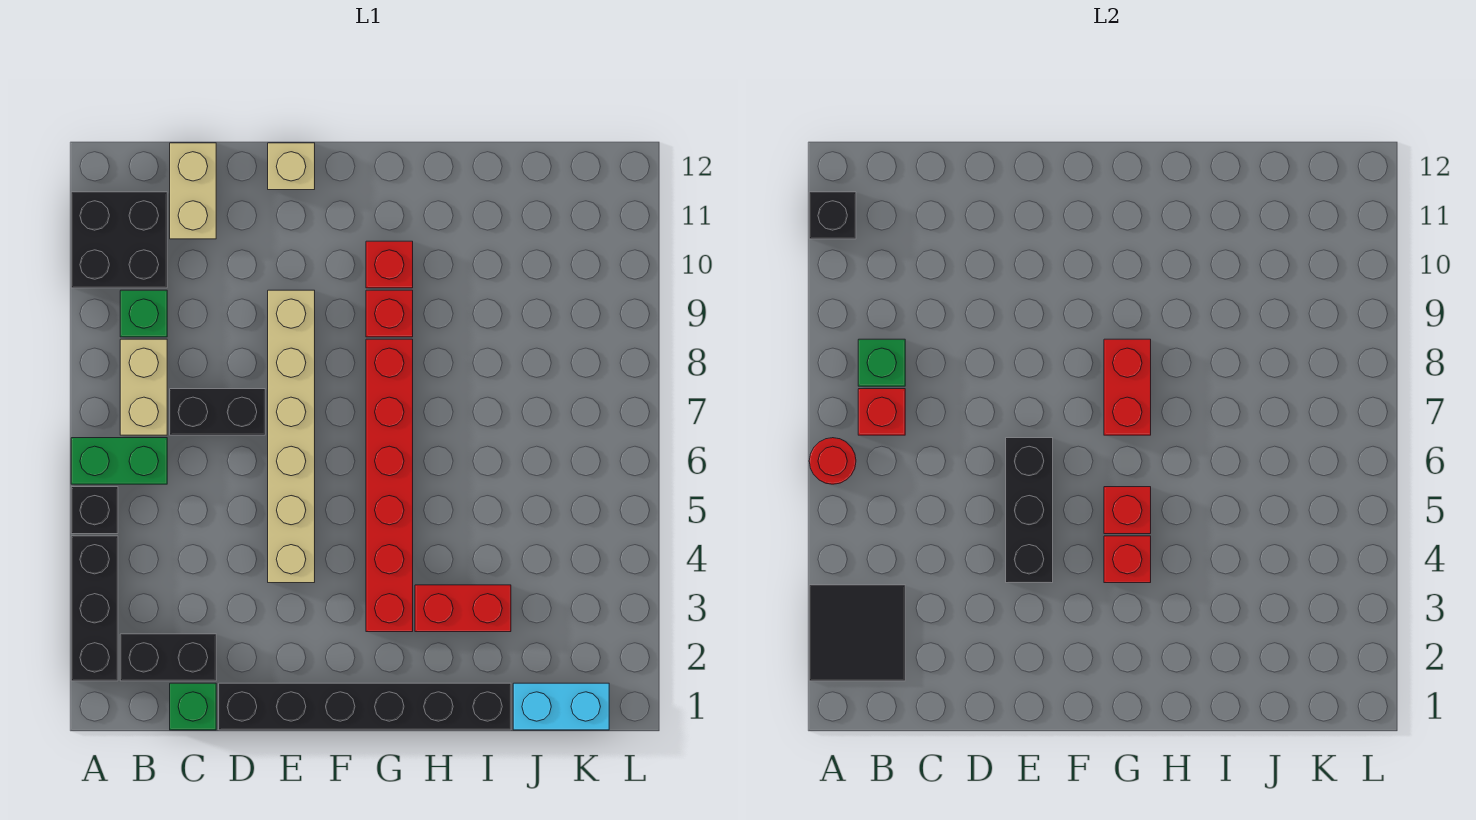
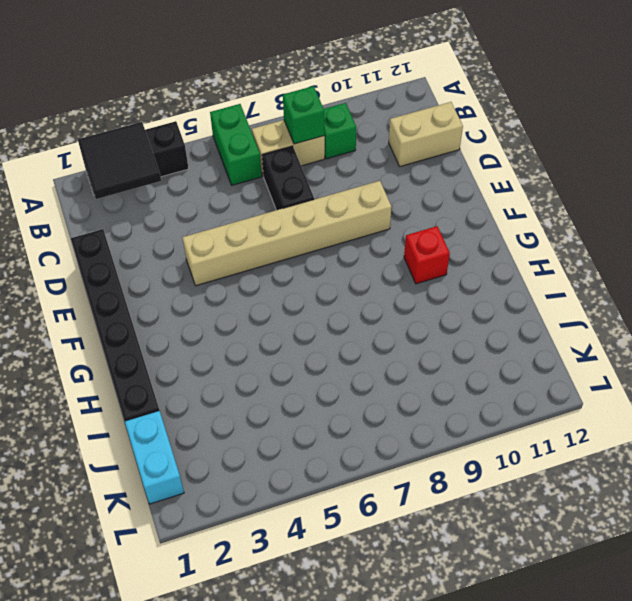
none -> black 1x1 brick [71,487,118,534]
none -> black 2x2 brick [71,192,167,288]
none -> black 1x2 brick [120,634,216,681]

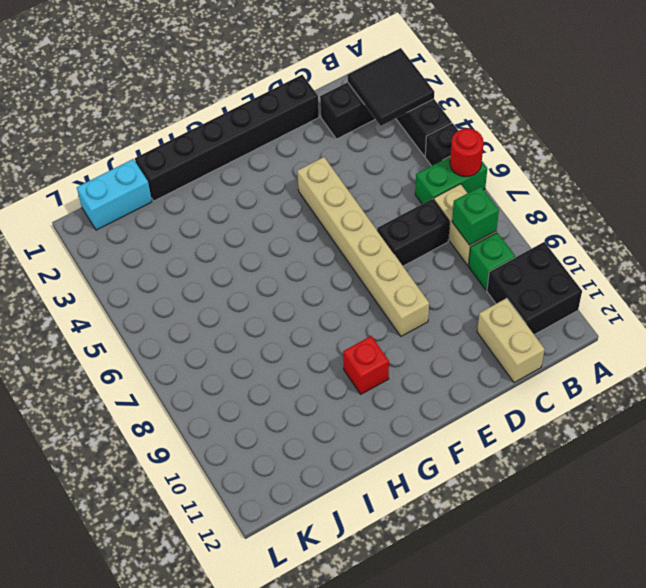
none -> green 1x1 brick [170,683,216,730]
none -> tan 1x1 brick [268,143,315,190]
none -> red 1x6 brick [366,339,413,632]

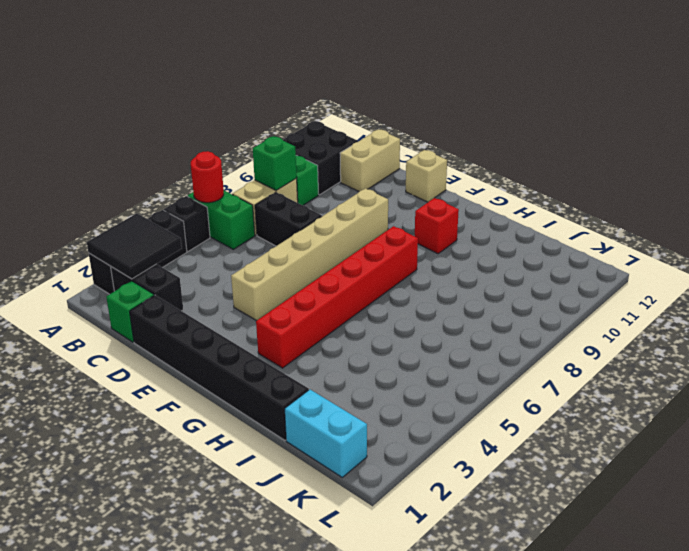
none -> red 1x1 brick [366,290,413,337]
none -> red 1x2 brick [415,585,511,632]
none -> black 1x1 brick [809,192,856,239]

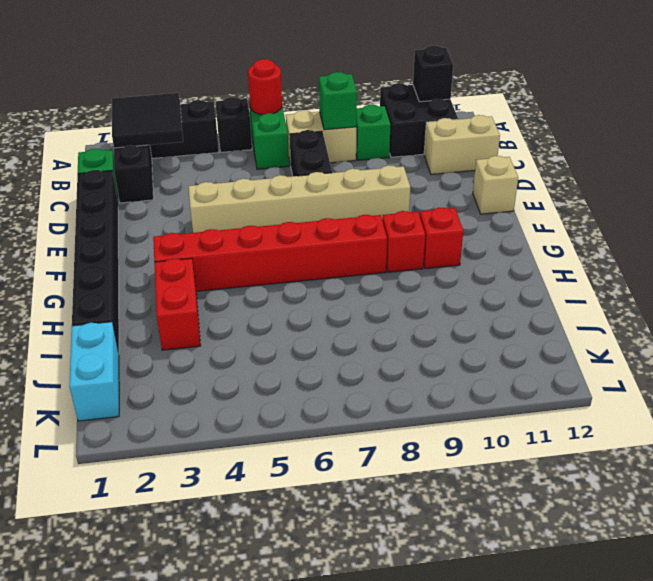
none -> red 1x1 brick [858,389,905,435]
none -> black 1x3 brick [1006,438,1053,583]
none -> red 1x1 brick [1104,536,1151,583]

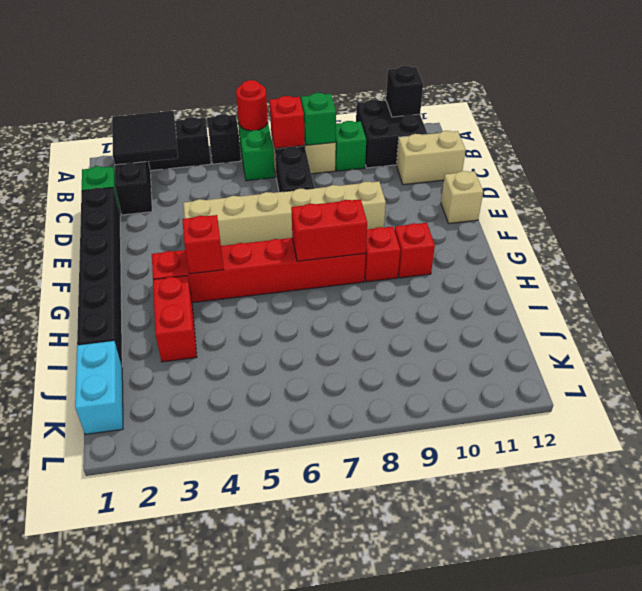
none -> black 1x3 brick [1006,438,1053,583]
none -> red 1x1 brick [1104,487,1151,534]

